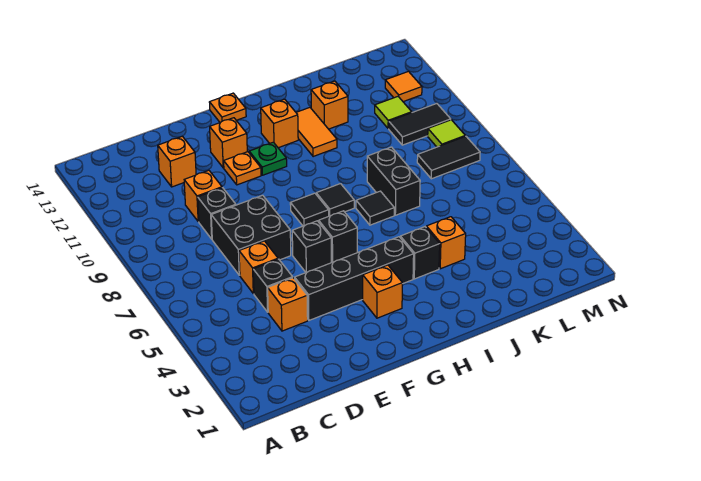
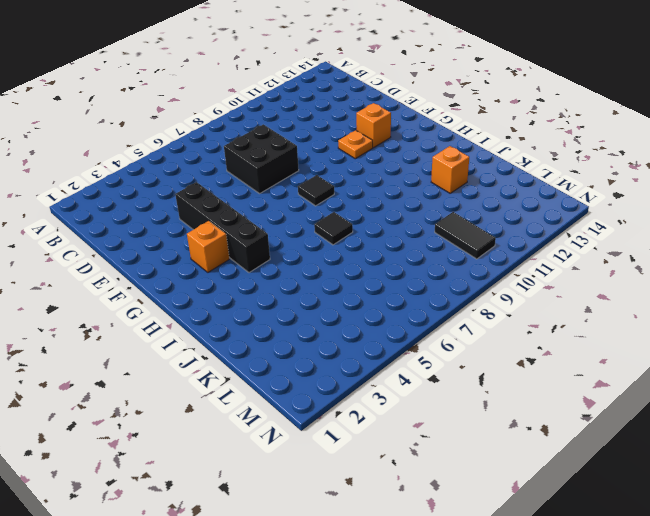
none -> orange 1x1 brick [268,278,308,331]
none -> black 1x1 brick [253,259,293,312]
none -> orange 1x1 brick [239,241,278,294]

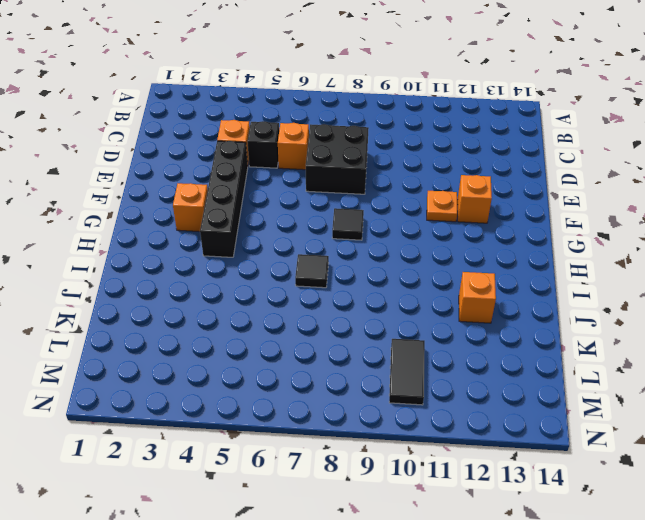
none -> black 1x1 brick [198,188,236,239]
none -> orange 1x1 brick [184,170,222,221]
none -> orange 1x1 brick [158,136,196,187]

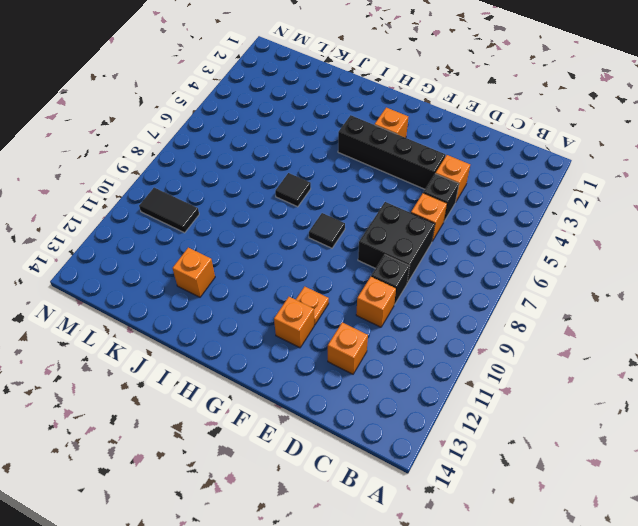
none -> black 1x1 brick [292,221,331,272]
none -> black 1x1 brick [319,211,357,262]
none -> green 1x1 plate [249,142,287,175]

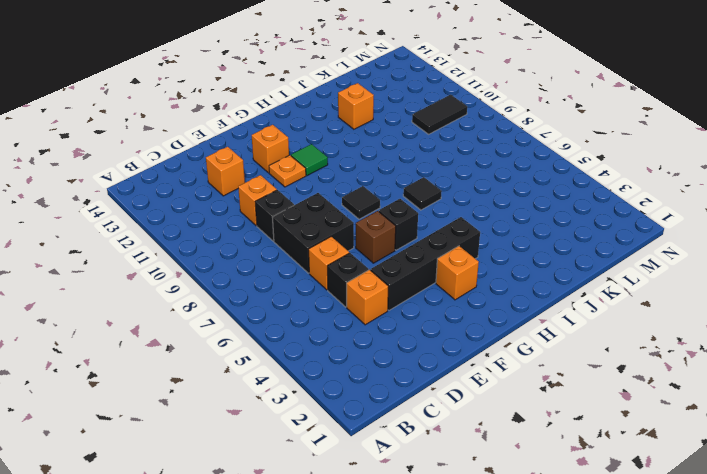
brown 1x1 brick [356,211,396,263] -> black 1x1 brick [292,221,331,272]
green 1x1 tile [291,144,328,176] -> green 1x1 plate [249,142,287,175]
none -> orange 1x1 plate [209,93,246,123]
none -> black 1x1 tile [316,184,354,216]
none -> orange 1x1 brick [261,99,298,148]

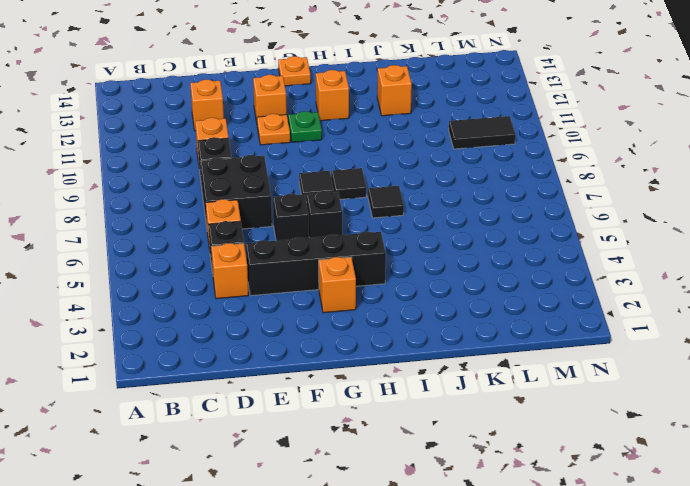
none -> black 1x1 brick [400,227,440,279]
none -> orange 1x2 tile [296,108,337,157]
none -> orange 1x1 brick [426,217,466,269]

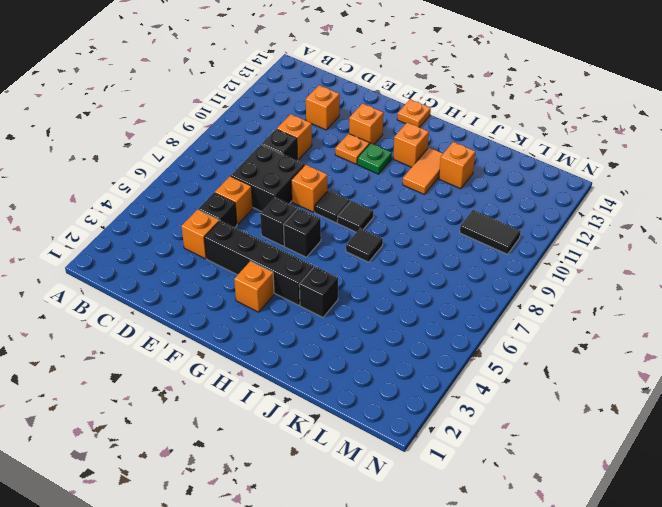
orange 1x1 brick [291,165,327,212] -> orange 1x1 brick moved to [426,217,466,269]
none -> black 1x2 brick [367,147,420,215]
none -> black 1x2 tile [417,136,480,179]
none -> lime 1x1 tile [375,97,412,129]

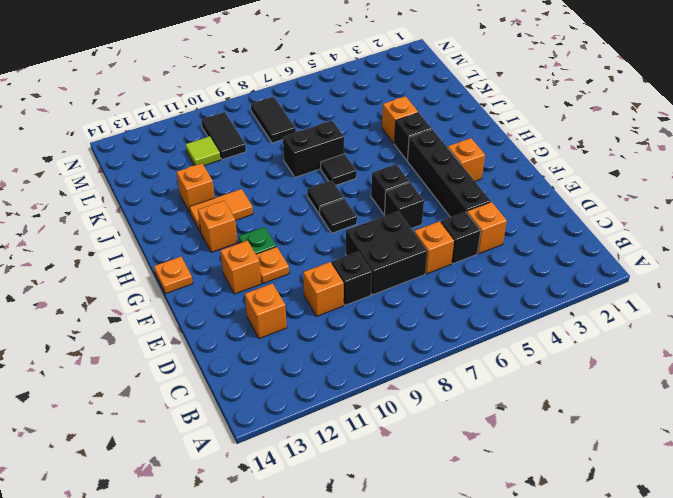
none -> lime 1x1 tile [428,120,465,147]
none -> orange 1x1 tile [385,71,422,102]

